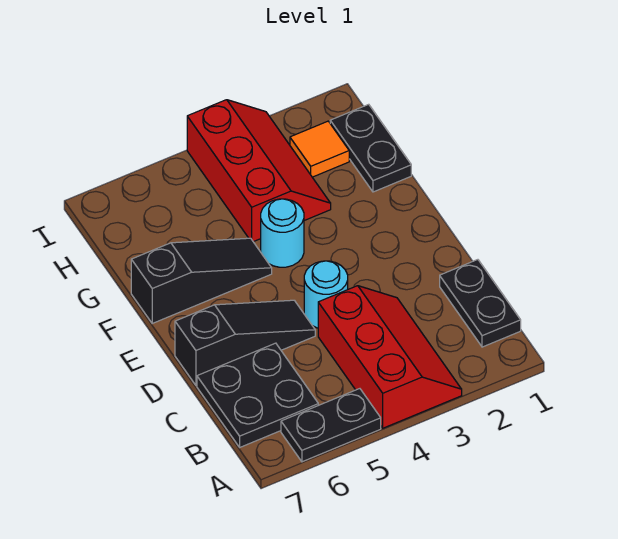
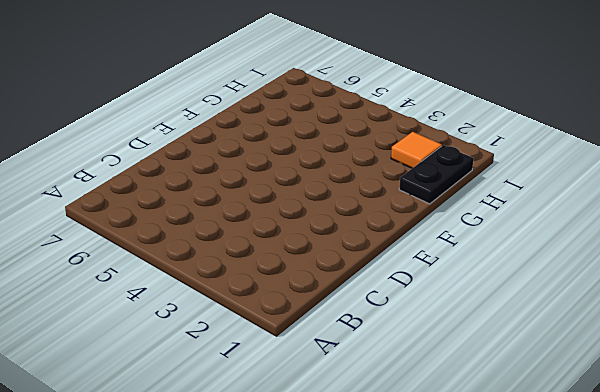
none -> red 2x3 slope [318,286,462,428]
none -> black 1x2 plate [281,389,381,462]

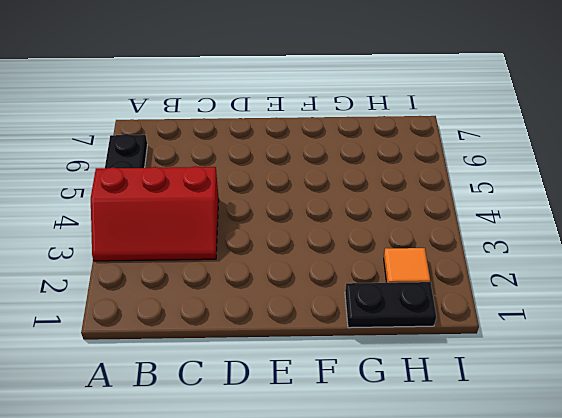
none -> black 1x2 plate [440,260,521,347]
none -> black 2x2 plate [197,343,318,447]

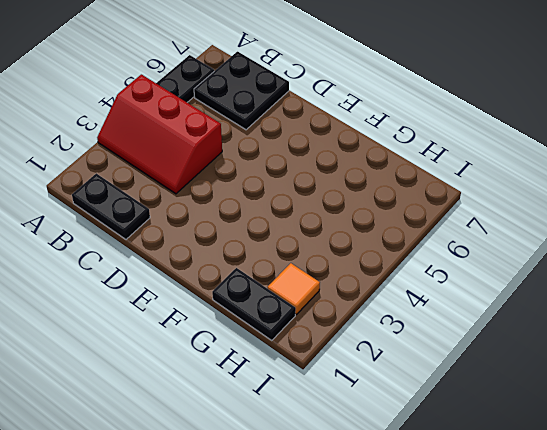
none -> cyan 1x1 round brick [304,261,348,328]
none -> black 1x3 slope [175,300,315,385]

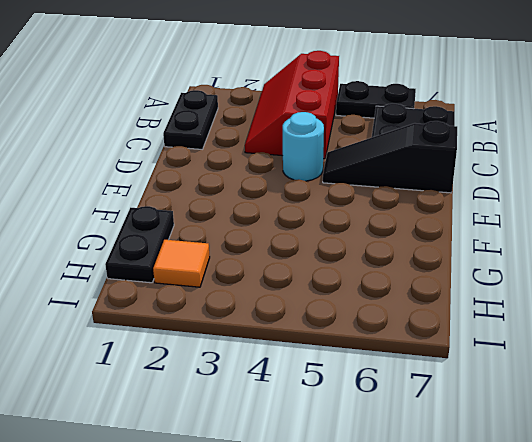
none -> cyan 1x1 round brick [261,199,304,267]
none -> black 1x3 slope [131,238,272,323]

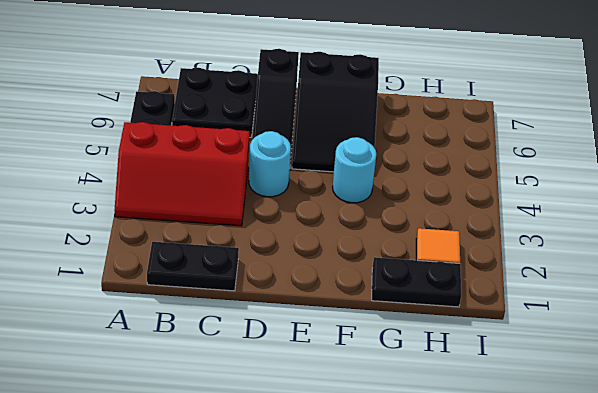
black 2x3 slope [292,52,379,172] -> black 1x3 slope [131,238,272,323]
none -> red 2x3 slope [187,100,331,242]

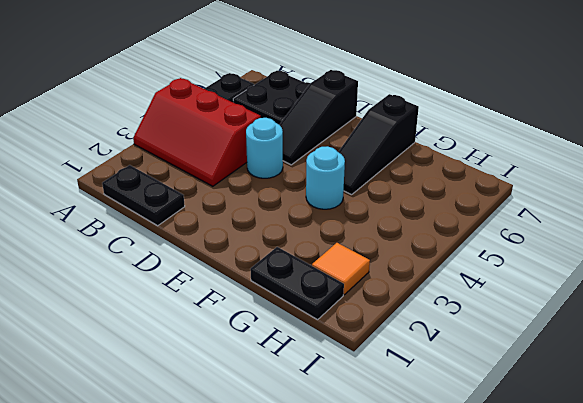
none -> red 2x3 slope [187,100,331,242]

